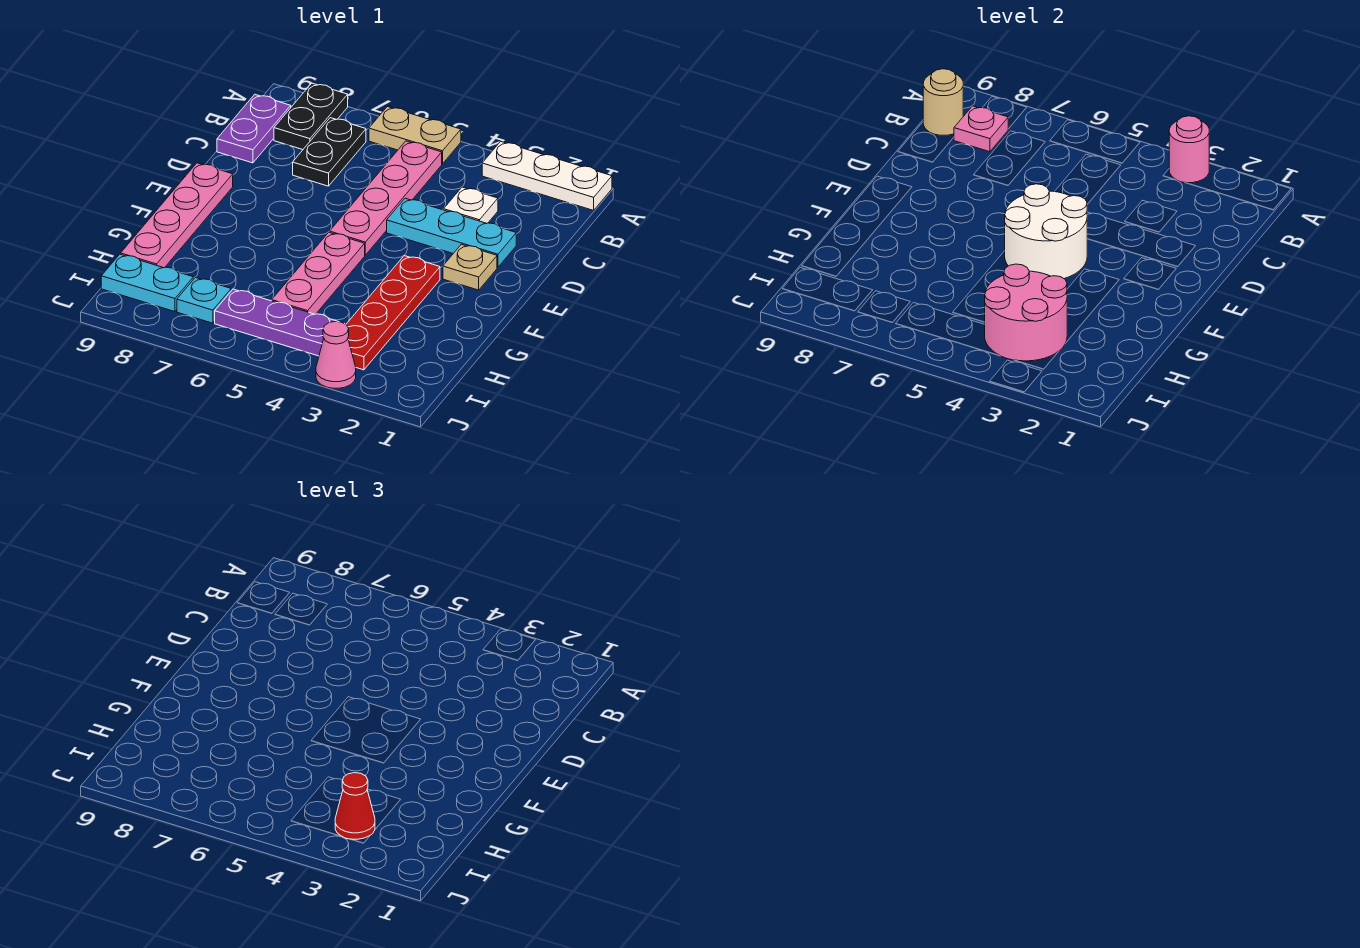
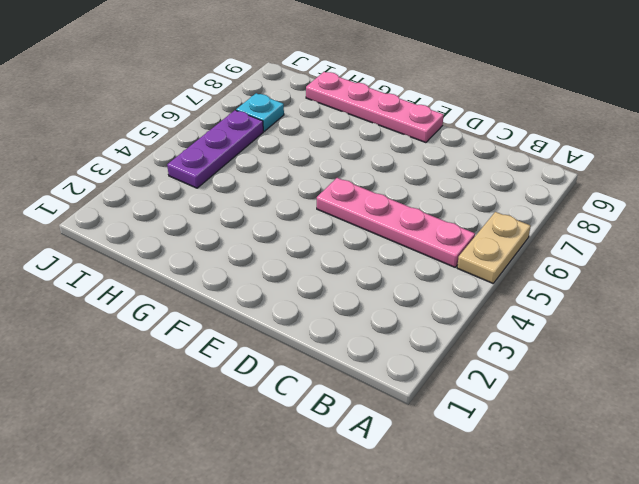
none -> white 1x3 plate [482,141,612,210]
none -> black 1x2 plate [274,83,348,150]
none -> black 1x2 plate [293,118,366,186]

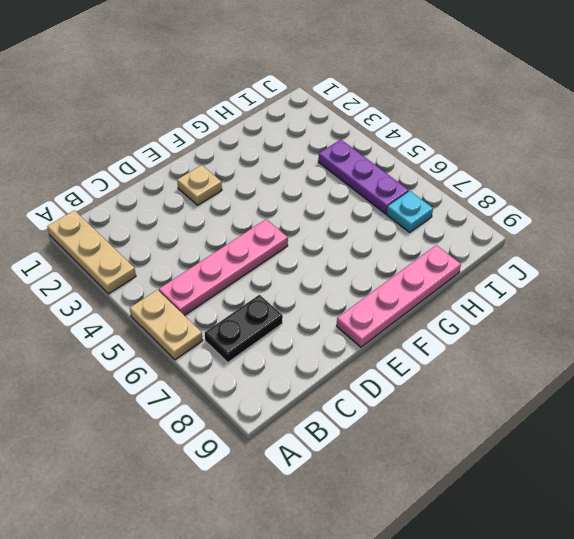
tan 1x3 plate [47,210,136,294] -> white 1x3 plate [482,141,612,210]
none -> black 1x2 plate [274,83,348,150]
none -> purple 1x2 plate [217,94,291,163]
none -> white 1x1 plate [444,187,498,223]

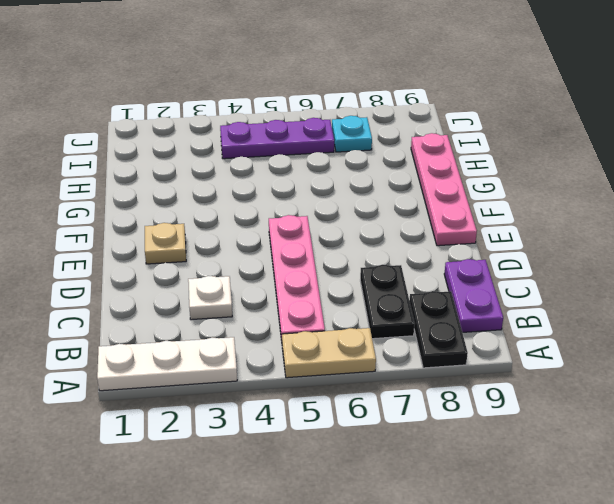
none -> cyan 1x3 plate [387,198,516,267]
none -> red 1x4 plate [346,256,440,370]
none -> pink 1x3 plate [272,232,365,314]

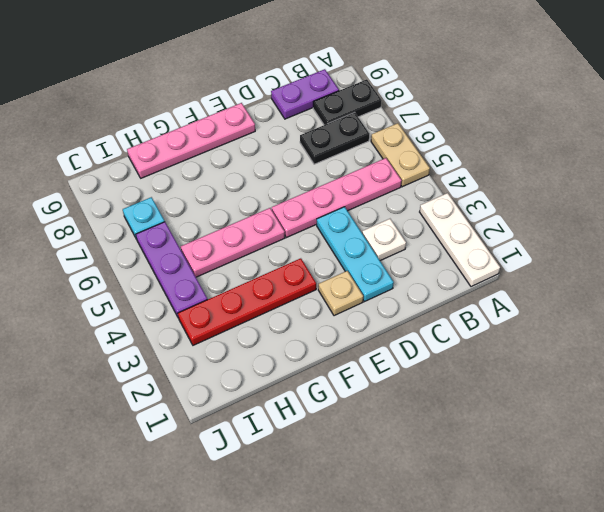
none -> cyan 1x2 plate [101,254,193,312]
none -> pink 1x1 cone [316,321,356,388]
none -> pink 1x1 round brick [1169,116,1209,183]

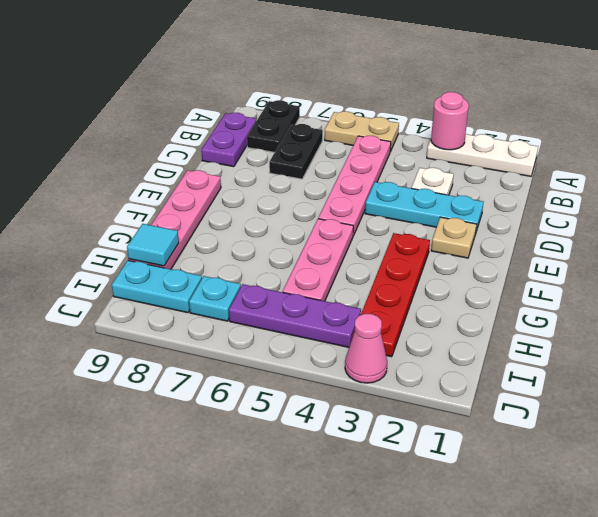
cyan 1x1 tile [127,224,179,266] -> none
none -> pink 1x1 plate [954,106,1008,152]
none -> tan 1x1 round brick [923,69,963,135]
none -> white 2x2 round brick [1005,184,1087,279]

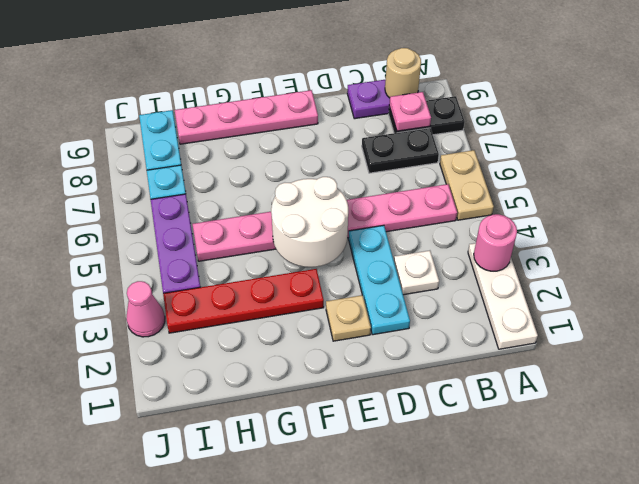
none -> pink 2x2 round brick [985,264,1067,361]
none -> red 1x1 cone [335,773,375,839]

